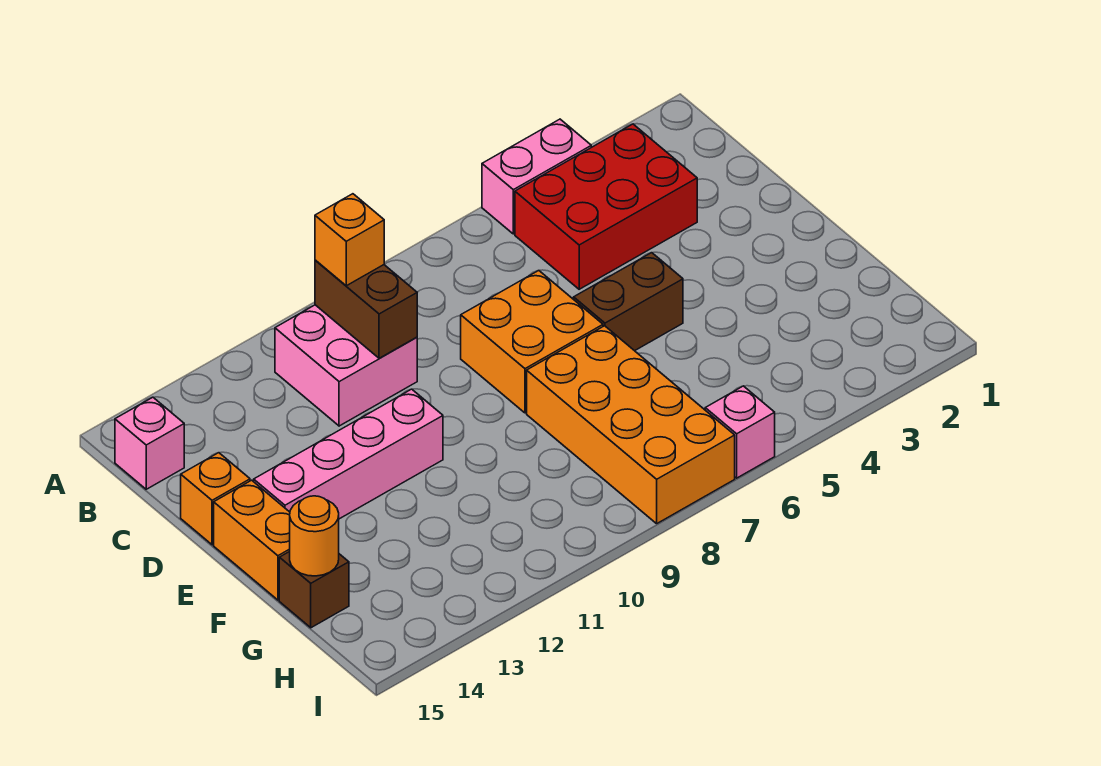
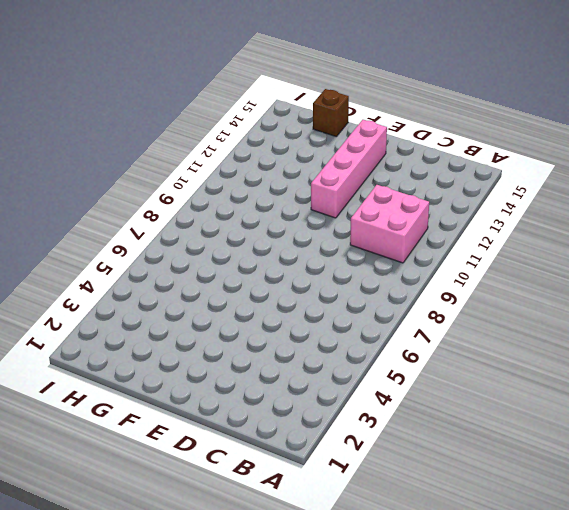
none -> pink 1x2 brick [482,119,591,234]
none -> red 2x3 brick [515,124,697,289]
none -> pink 1x1 brick [115,397,184,489]

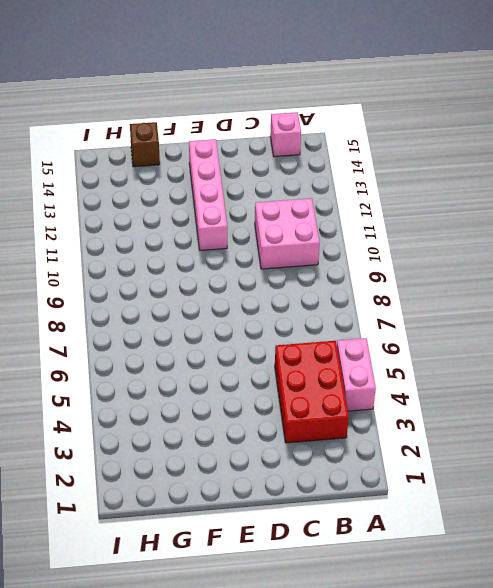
none -> orange 2x2 brick [461,271,603,413]
none -> orange 1x1 brick [181,453,250,545]
none -> brown 1x2 brick [574,253,683,351]

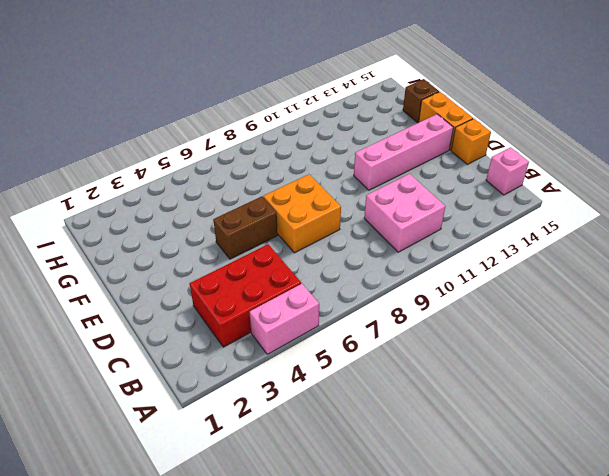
none -> orange 2x4 brick [527,326,735,524]
none -> pink 1x1 brick [705,386,775,478]
none -> brown 1x2 brick [315,260,417,358]

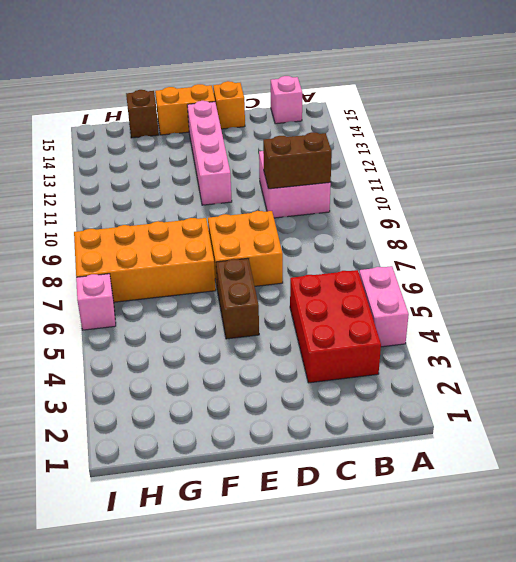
none -> orange 1x1 round brick [290,496,339,576]
none -> orange 1x1 brick [315,194,384,286]

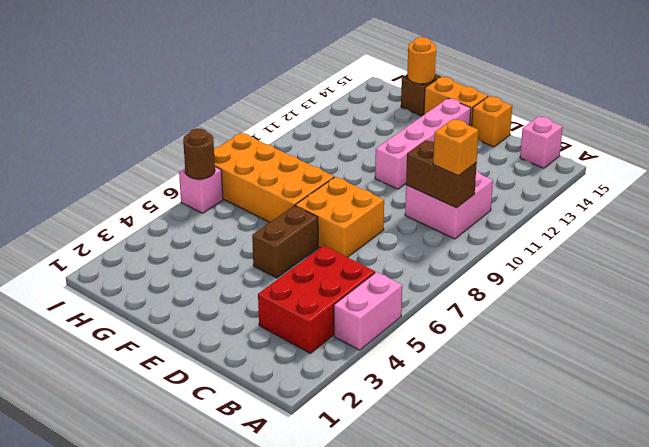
brown 1x1 round brick [183,129,215,179] -> none

